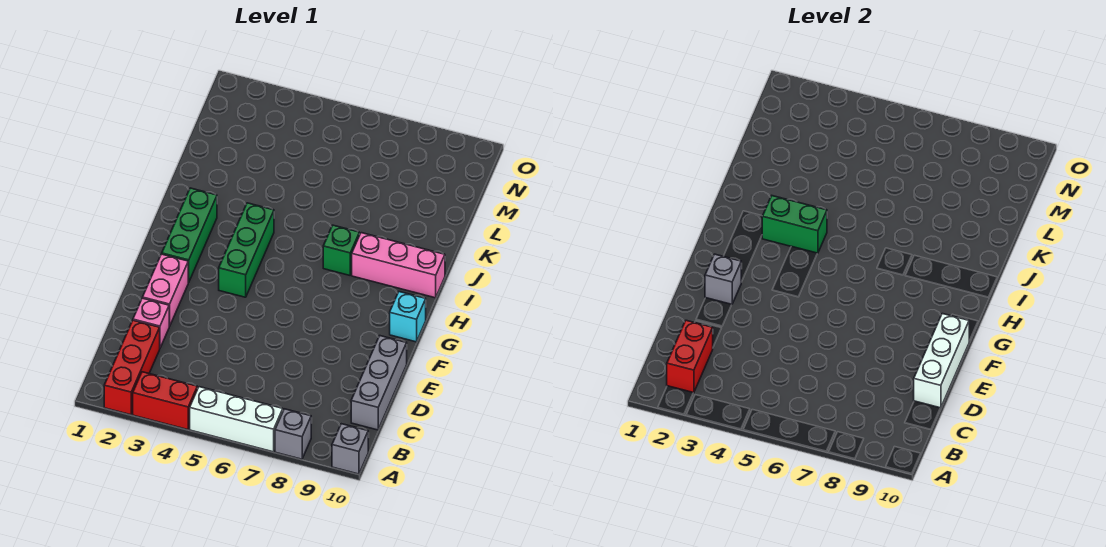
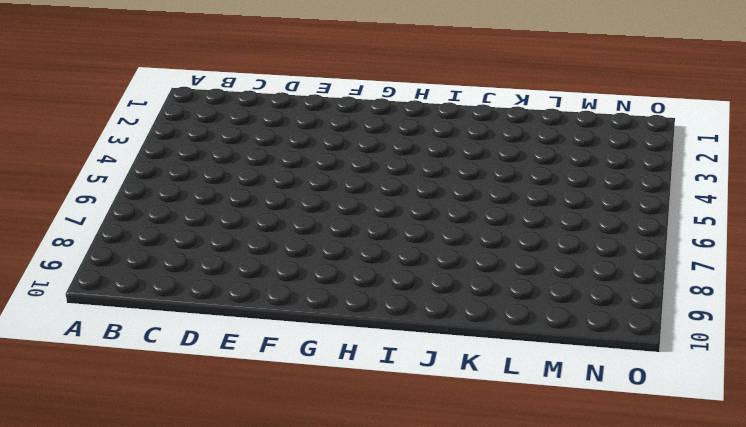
none -> red 1x3 brick [104,320,160,415]
none -> red 1x2 brick [133,372,197,430]
none -> white 1x3 brick [190,387,283,452]

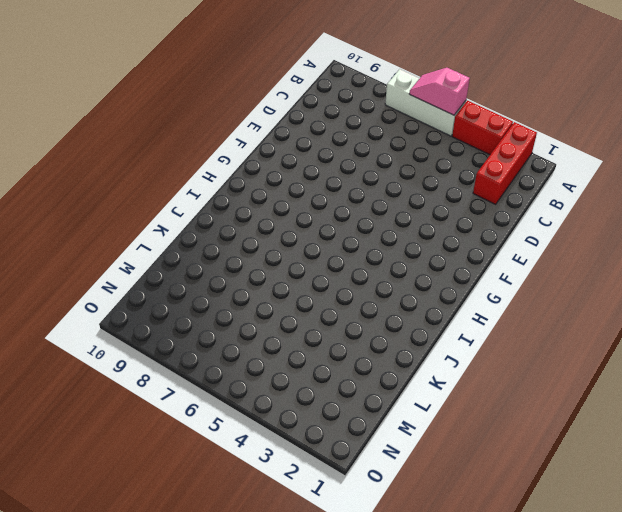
pink 1x2 slope [409,68,470,115] -> none
none -> grey 1x1 brick [275,409,311,459]
none -> grey 1x1 brick [332,424,368,474]
none -> grey 1x3 brick [351,336,407,430]

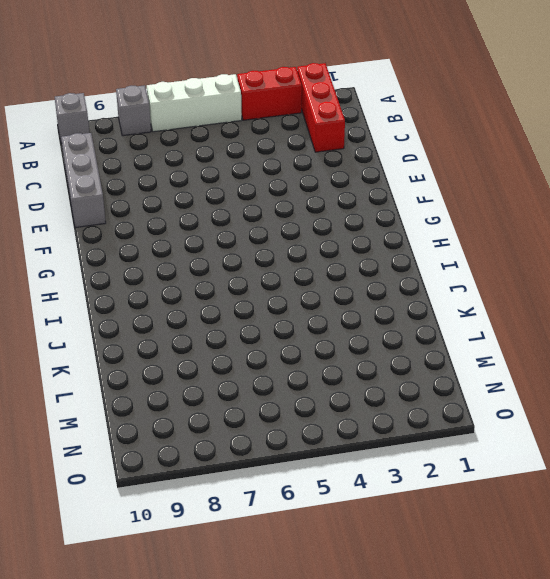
none -> pink 1x1 brick [133,298,169,348]
none -> pink 1x2 brick [143,254,189,326]
none -> green 1x3 brick [162,188,217,282]

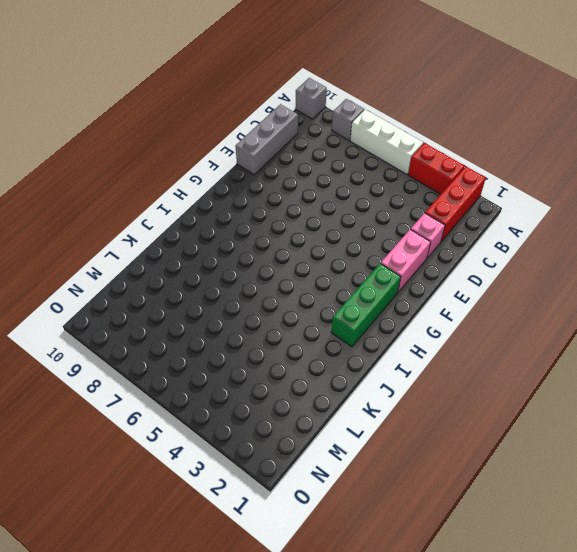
none -> green 1x3 brick [219,203,274,297]
none -> cyan 1x1 brick [390,292,426,342]
none -> green 1x1 brick [323,225,359,275]

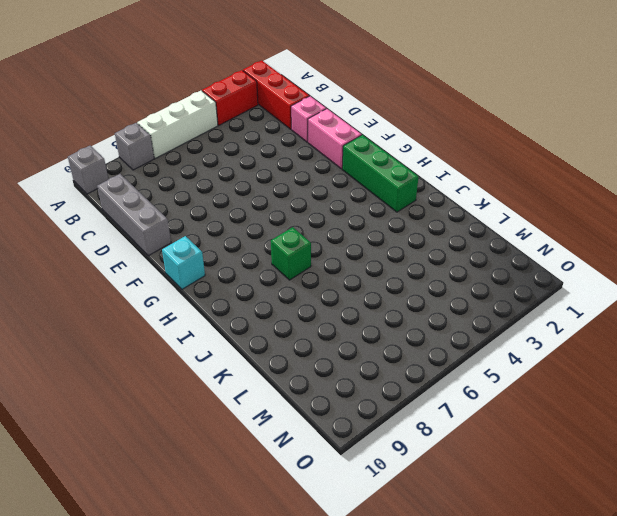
none -> green 1x3 brick [219,203,274,297]
none -> pink 1x3 brick [352,233,445,298]
none -> red 1x2 brick [667,320,713,393]

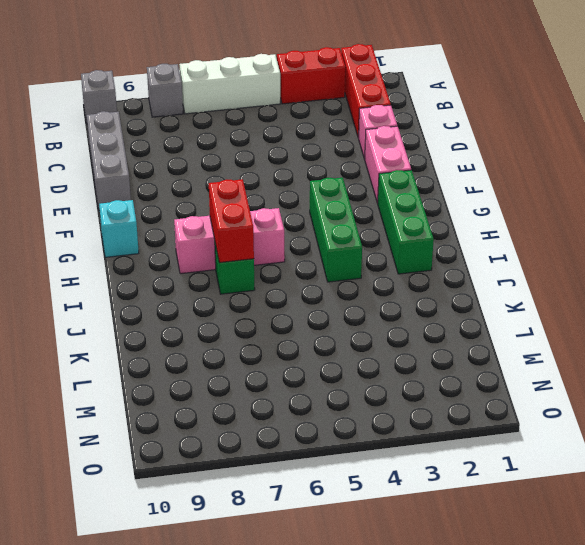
pink 1x3 brick [174,208,285,274] -> pink 1x3 brick moved to [352,233,445,298]
red 1x2 brick [209,179,254,263] -> red 1x2 brick moved to [667,320,713,393]
none -> white 1x3 brick [914,314,969,408]
none -> grey 1x1 brick [705,254,741,304]
none -> green 1x2 brick [762,196,827,253]

